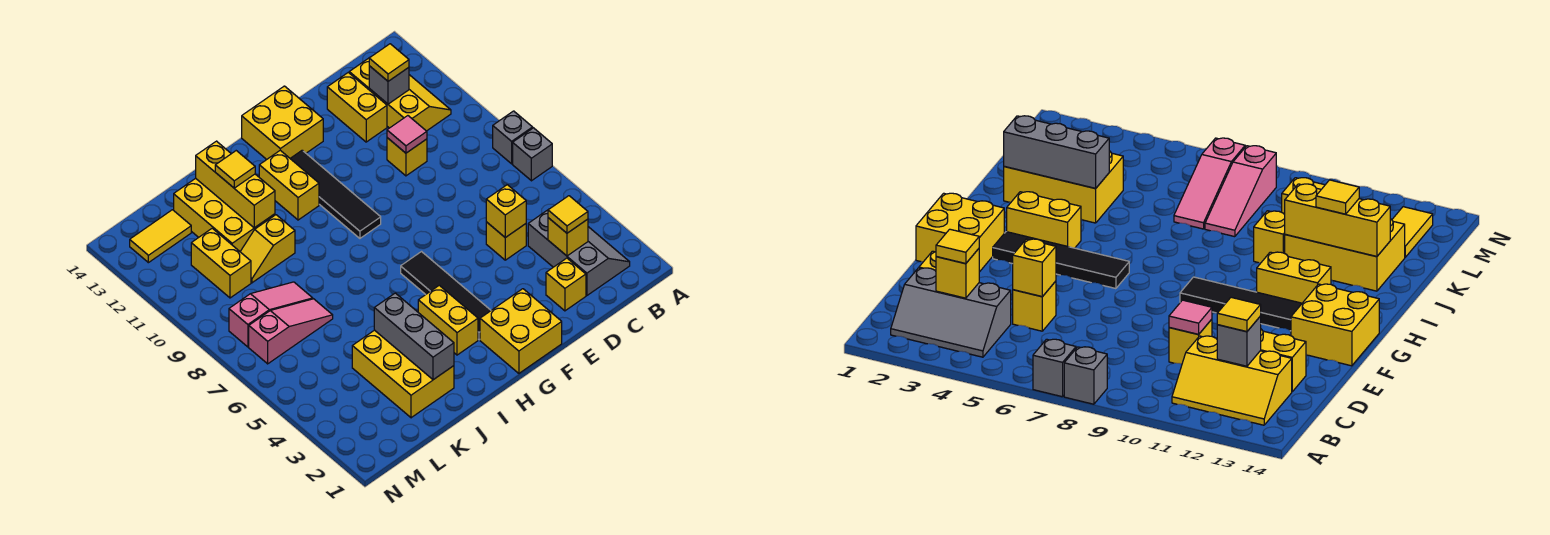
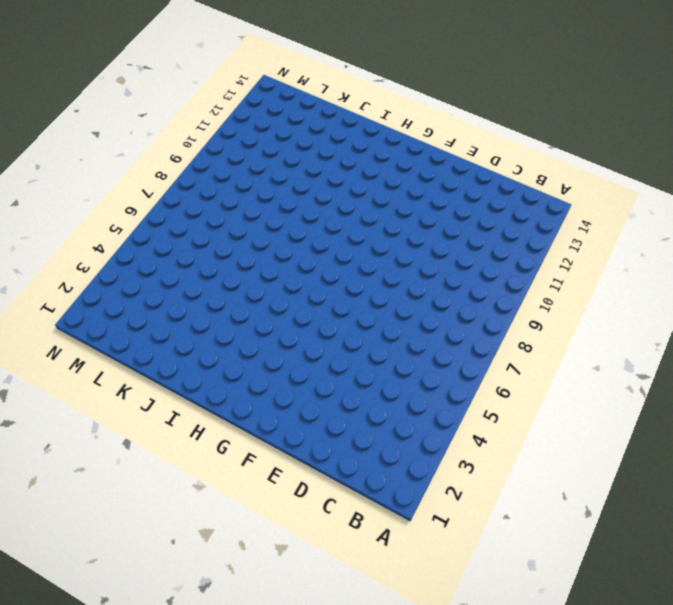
none -> grey 1x1 brick [513,128,552,181]
none -> grey 1x1 brick [493,111,533,164]
none -> grey 2x3 slope [528,209,630,295]
none -> yellow 2x3 slope [349,58,451,131]

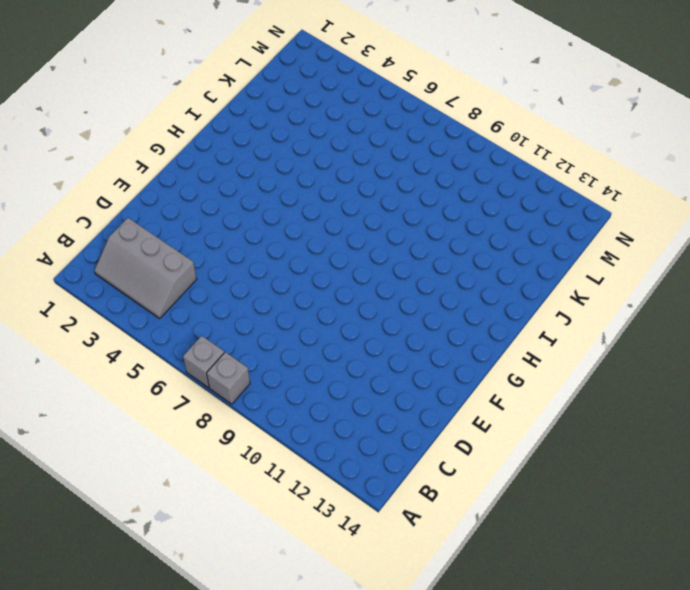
none -> yellow 2x3 slope [349,58,451,131]
none -> yellow 1x1 brick [546,258,586,311]
none -> yellow 1x1 brick [486,222,526,260]
none -> yellow 1x1 brick [387,138,427,176]

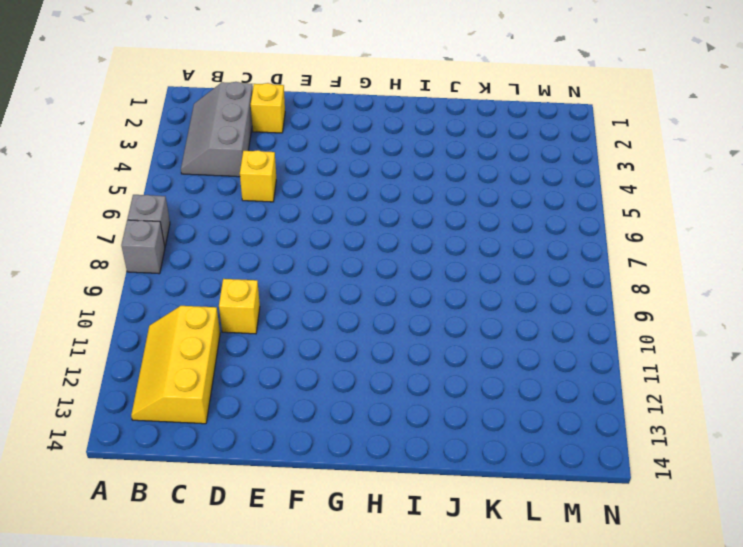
none -> yellow 1x2 brick [327,72,387,142]
none -> yellow 2x2 brick [480,289,562,373]
none -> yellow 2x2 brick [242,86,323,160]
none -> black 1x4 tile [401,252,491,340]

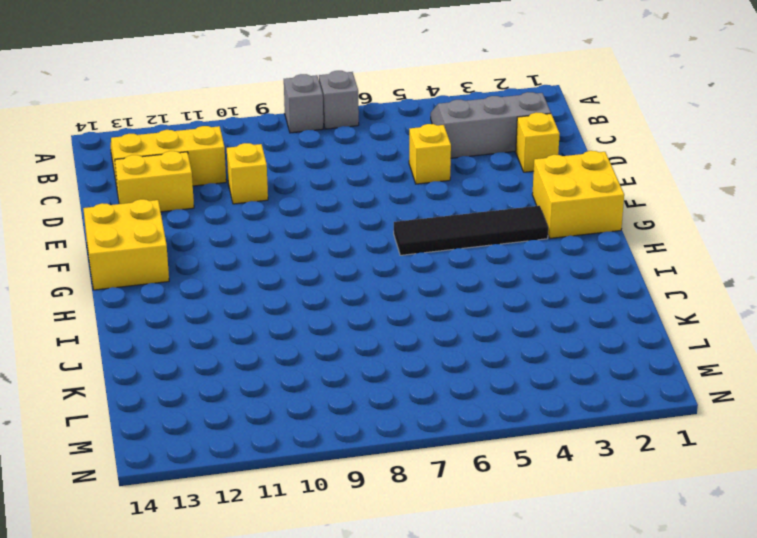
none -> black 1x4 tile [290,150,381,238]
none -> yellow 1x2 brick [418,285,478,355]
none -> yellow 1x2 brick [259,150,319,220]
none -> yellow 2x3 brick [352,330,454,418]

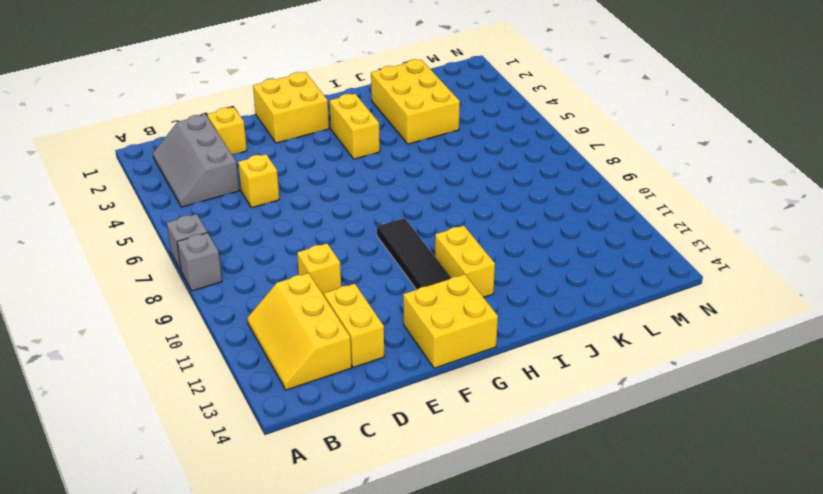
none -> black 1x4 tile [401,252,491,340]
none -> yellow 1x2 slope [240,215,295,283]
none -> yellow 2x3 brick [174,178,275,251]
none -> pink 1x3 slope [249,299,333,364]

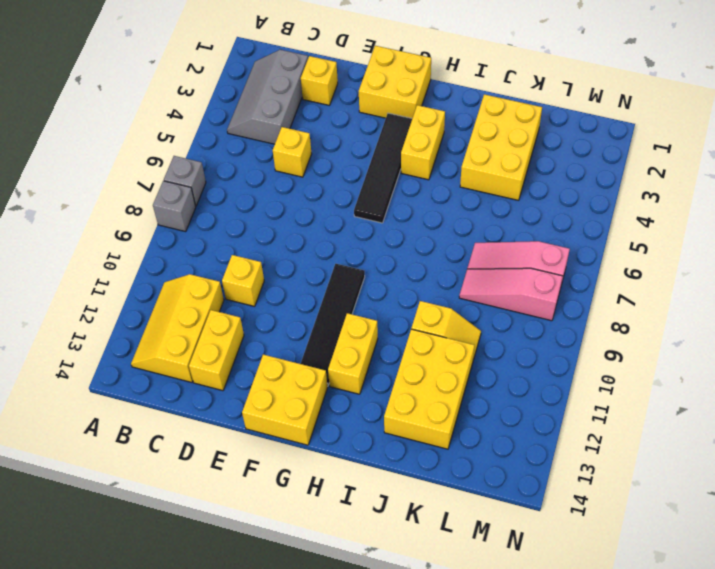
none -> yellow 1x2 brick [191,228,251,298]
none -> yellow 1x2 tile [130,210,191,263]
none -> yellow 1x1 brick [548,218,588,256]
none -> grey 1x1 brick [369,66,409,104]

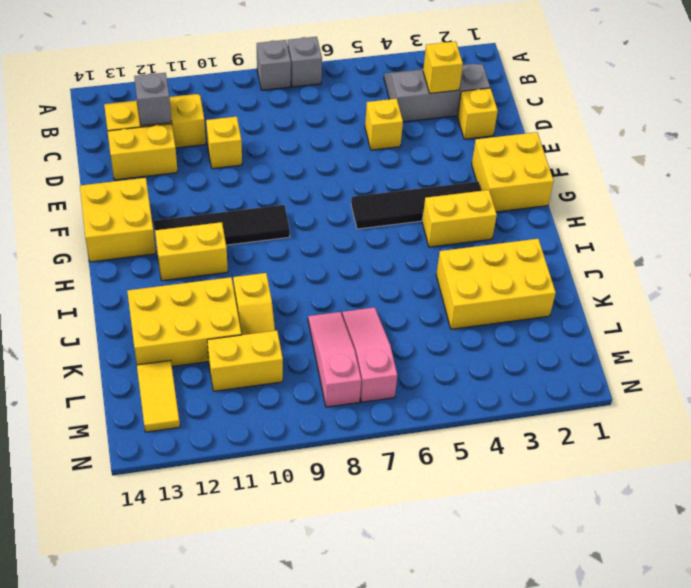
none -> yellow 1x1 brick [486,185,526,238]
none -> pink 1x1 tile [387,116,427,153]
none -> grey 1x3 brick [374,293,454,380]
none -> yellow 1x3 brick [196,141,275,228]

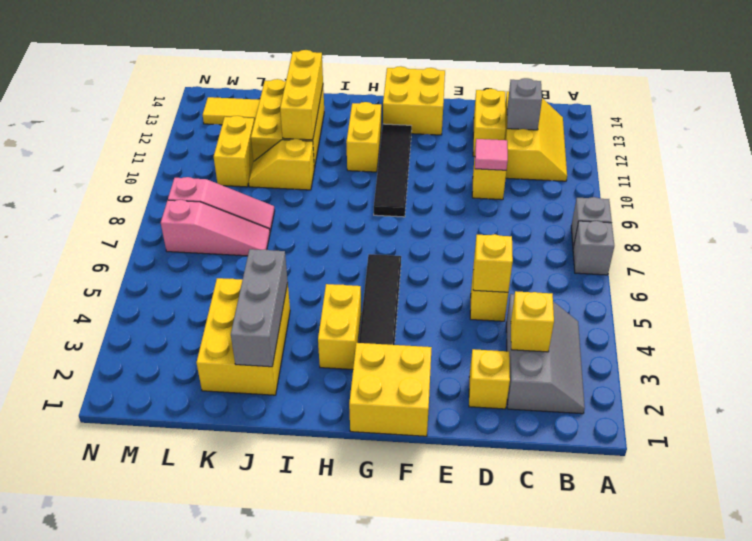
none -> yellow 1x1 tile [548,196,588,233]
none -> yellow 1x1 tile [369,44,409,81]
none -> yellow 1x1 tile [215,151,255,188]

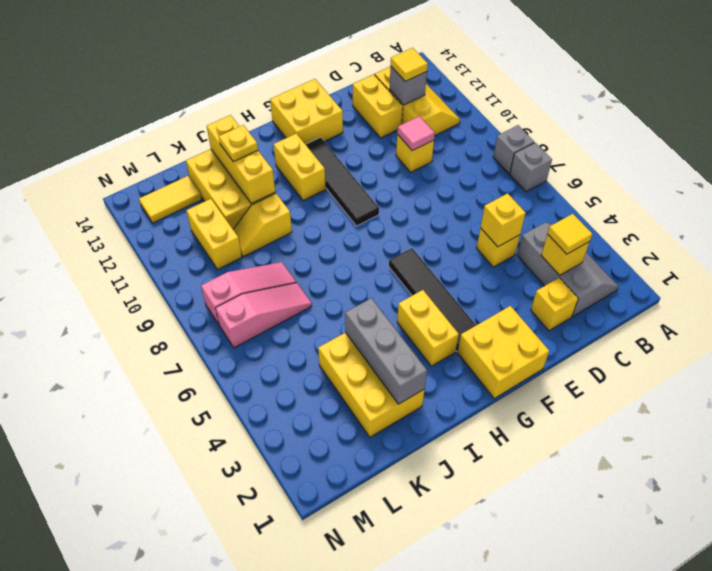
yellow 1x1 plate [219,125,258,162] -> yellow 1x1 tile [215,151,255,188]

